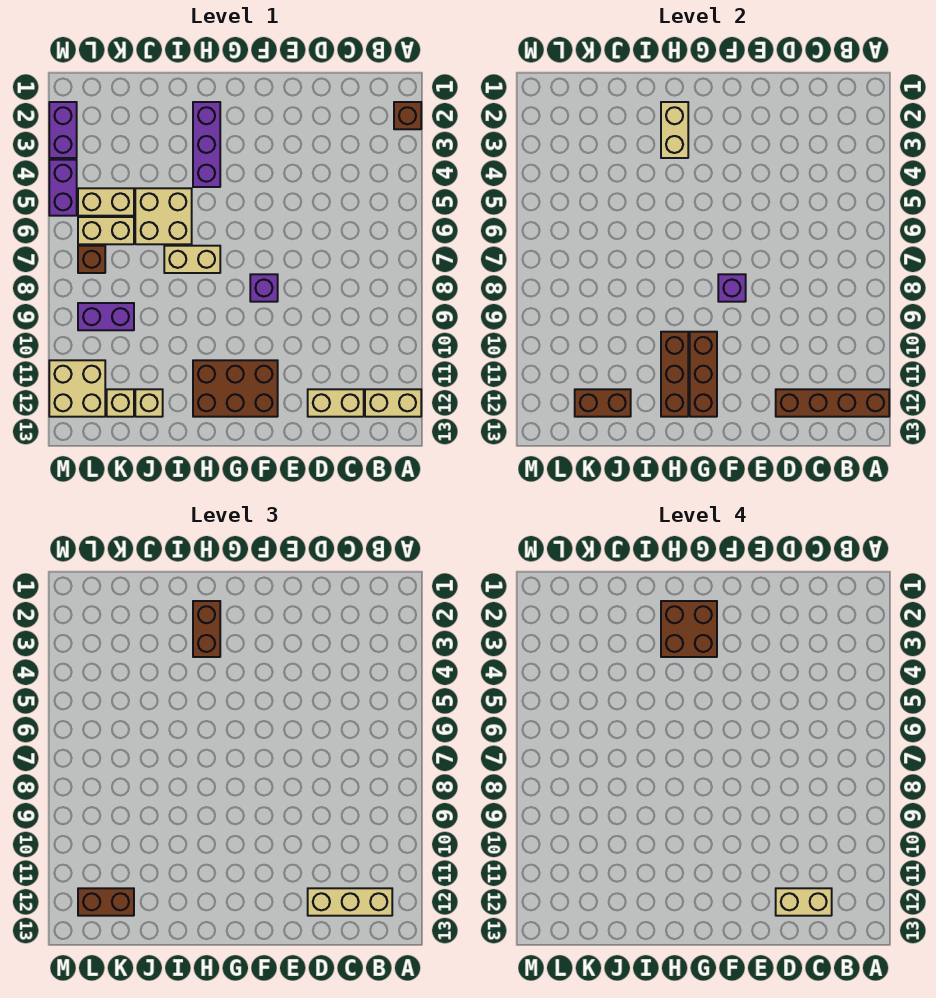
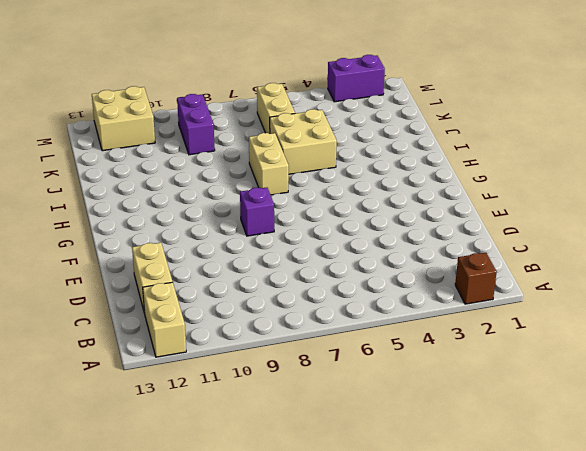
none -> brown 2x3 brick [193,360,278,417]
none -> purple 1x3 brick [193,102,220,187]
none -> tan 1x1 brick [135,389,163,417]

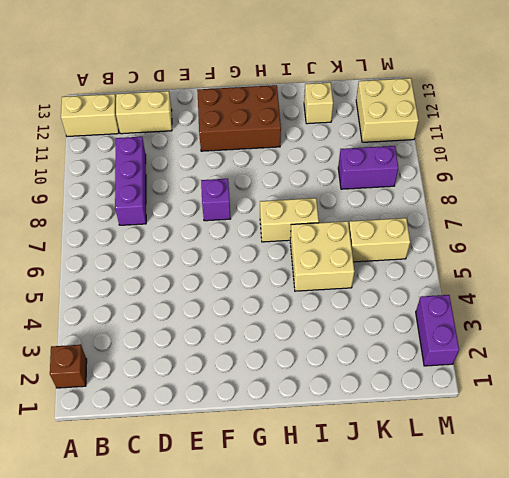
purple 1x3 brick [115,137,146,225] -> purple 1x3 brick moved to [193,102,220,187]
none -> tan 1x2 brick [78,188,134,216]
none -> tan 1x1 brick [107,389,134,417]
none -> brown 1x1 brick [78,246,105,273]

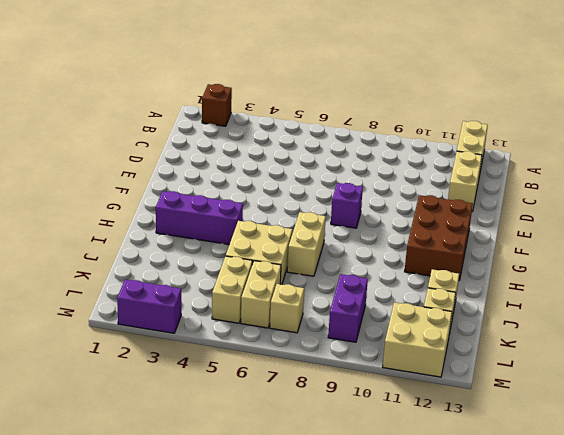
tan 1x1 brick [270,284,304,333] -> brown 1x1 brick [78,246,105,273]
none -> purple 1x2 brick [49,160,77,216]
none -> brown 1x4 brick [776,389,889,417]
none -> purple 1x1 brick [718,274,746,302]

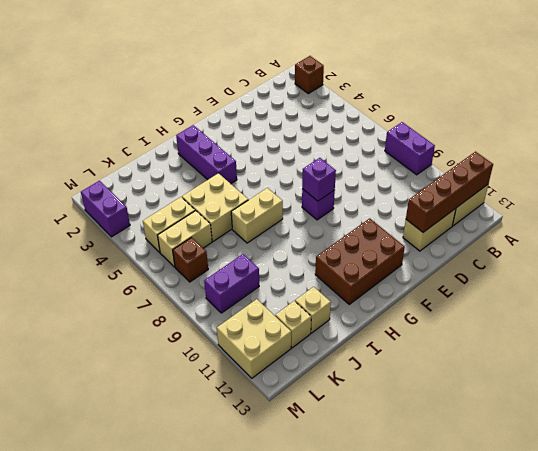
purple 1x2 brick [385,122,435,175] -> purple 1x2 brick moved to [49,160,77,216]
none -> brown 1x3 brick [690,332,717,417]
none -> tan 1x2 brick [661,102,688,158]
none -> brown 1x3 brick [661,332,688,417]

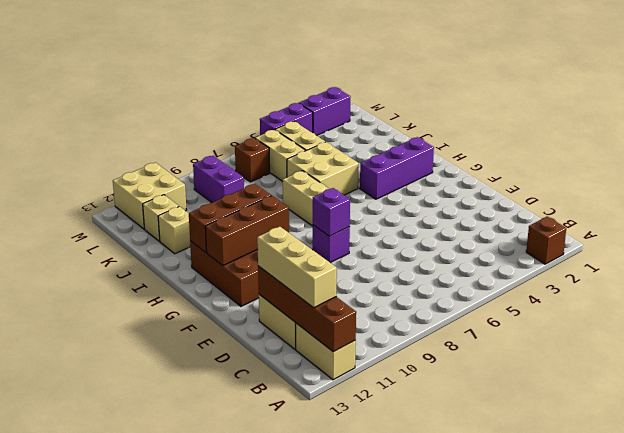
none -> tan 1x2 brick [661,102,688,158]
none -> brown 1x2 brick [575,389,631,417]
none -> brown 1x2 brick [193,601,220,657]

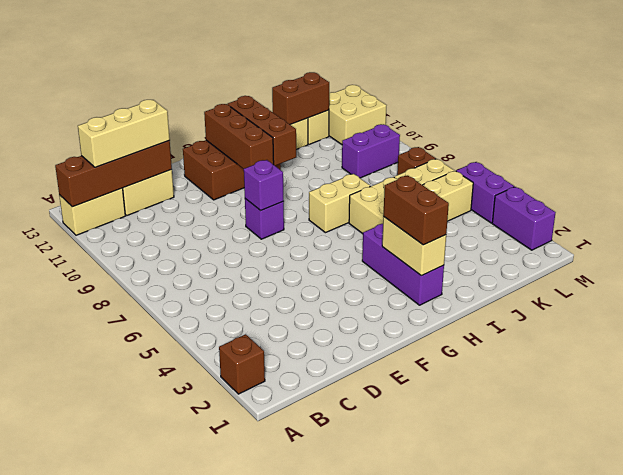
none -> brown 1x2 brick [78,888,134,916]
none -> tan 1x2 brick [776,888,832,916]
none -> brown 2x2 brick [661,601,717,657]

